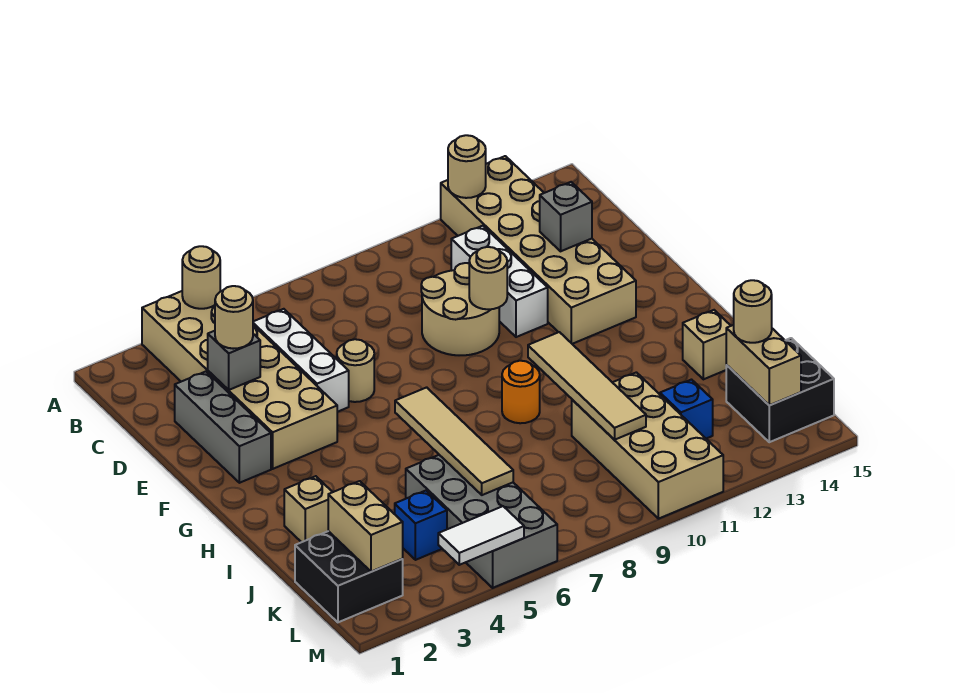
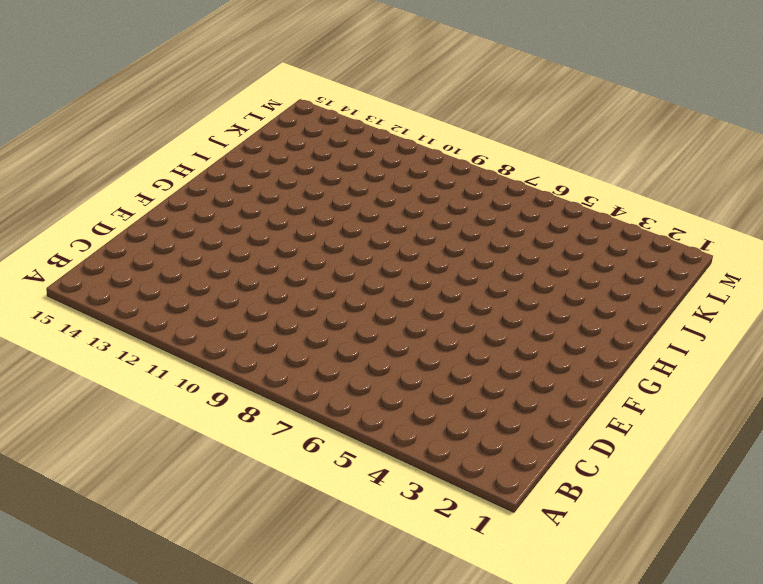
none -> tan 2x6 brick [142,291,337,469]
none -> tan 2x6 brick [441,156,636,344]
none -> white 1x3 brick [253,309,349,412]

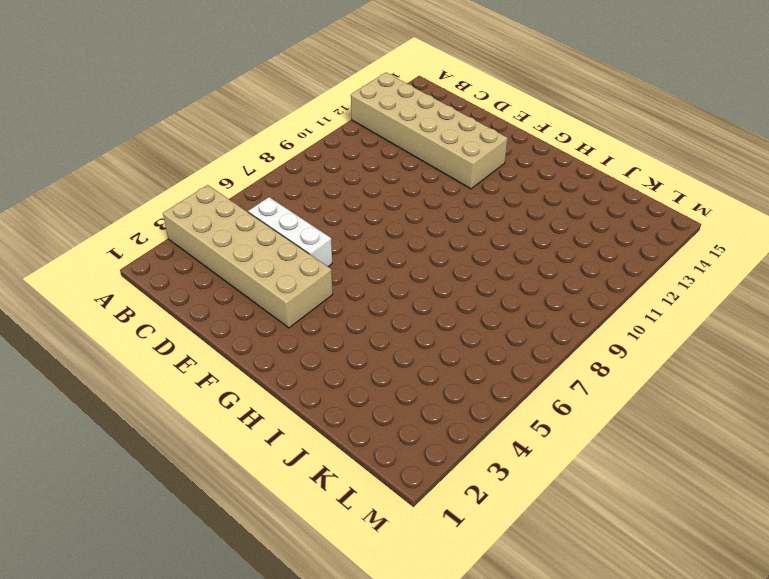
none -> white 1x3 brick [451,226,548,337]
none -> grey 1x3 brick [175,372,271,483]
none -> tan 2x2 round brick [421,263,499,355]

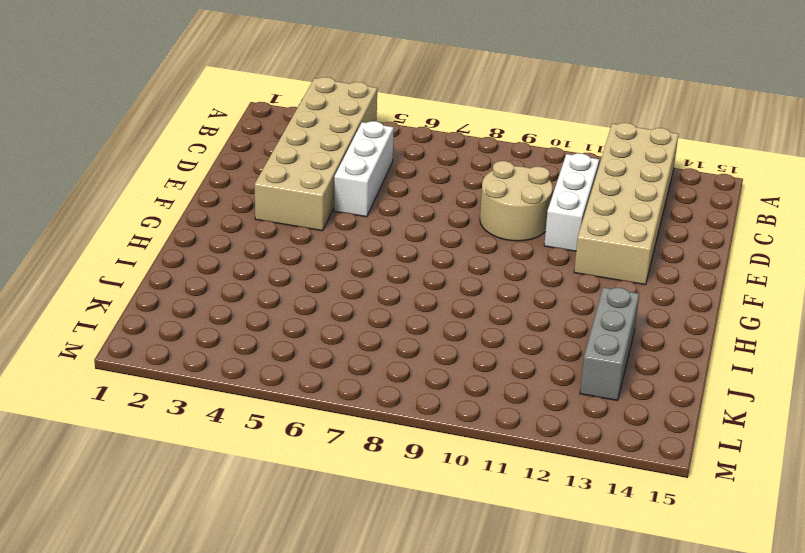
grey 1x3 brick [580,287,639,401] -> grey 1x3 brick moved to [175,372,271,483]
none -> tan 1x1 round brick [337,339,374,402]
none -> orange 1x1 round brick [502,361,540,423]
none -> tan 1x1 brick [284,476,332,542]

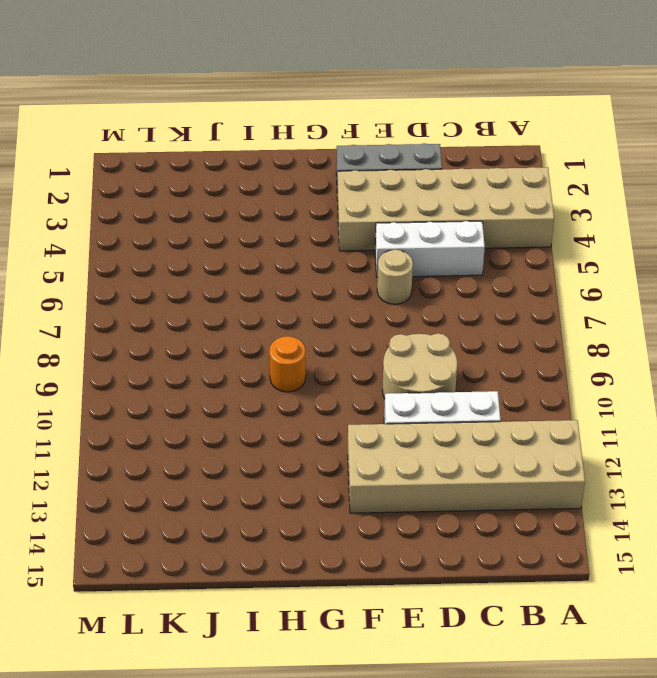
none -> tan 1x1 brick [284,476,332,542]
none -> tan 1x1 brick [683,310,731,379]
none -> grey 2x4 brick [406,455,557,588]

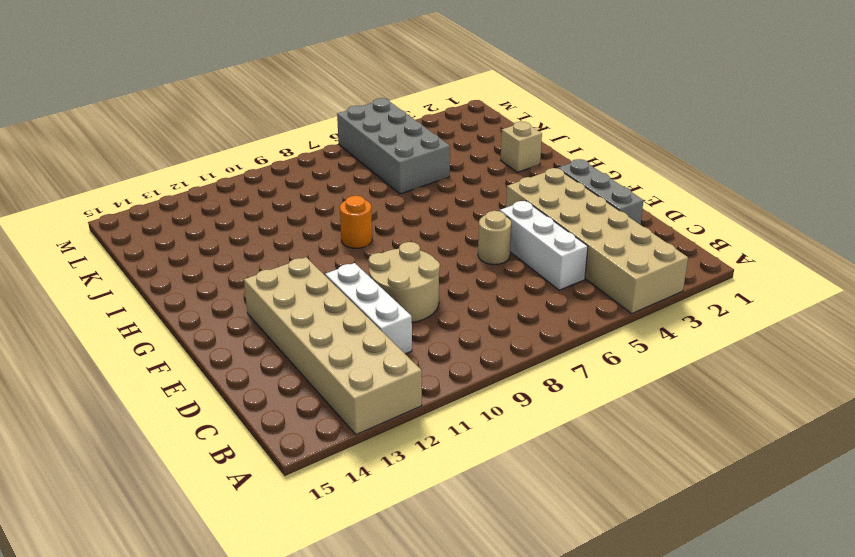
none -> tan 1x1 brick [683,310,731,379]
none -> tan 2x4 brick [572,372,723,519]
none -> black 2x2 brick [295,531,403,622]

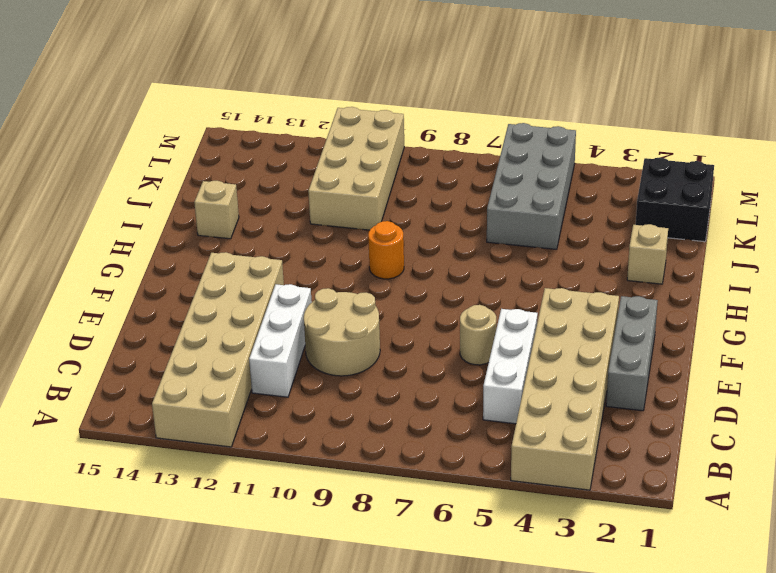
none -> blue 1x1 brick [395,491,447,560]
none -> blue 1x1 brick [660,380,713,439]
none -> black 2x2 brick [726,338,834,442]

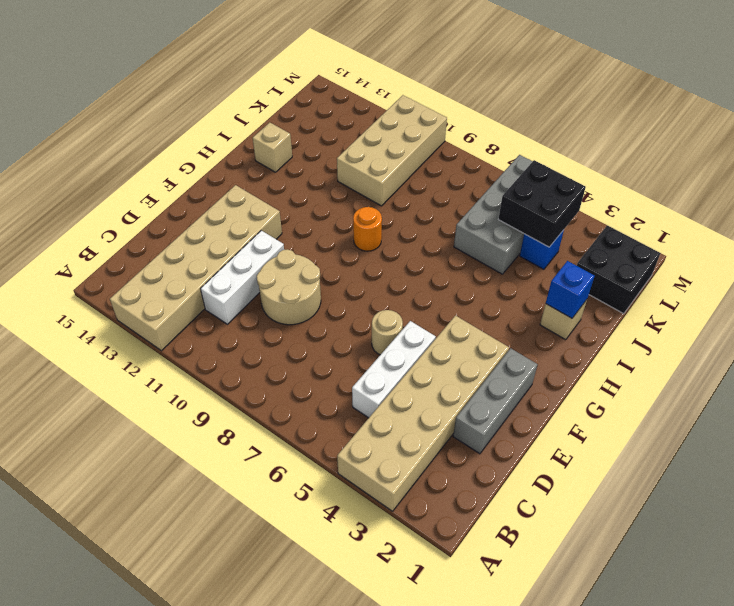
blue 1x1 brick [546,261,594,318] -> blue 1x1 brick moved to [660,380,713,439]
black 2x2 brick [498,160,586,247] -> black 2x2 brick moved to [726,338,834,442]
none -> tan 1x1 round brick [182,246,220,309]
none -> tan 1x1 round brick [448,135,486,198]
none -> grey 1x1 brick [208,331,260,390]

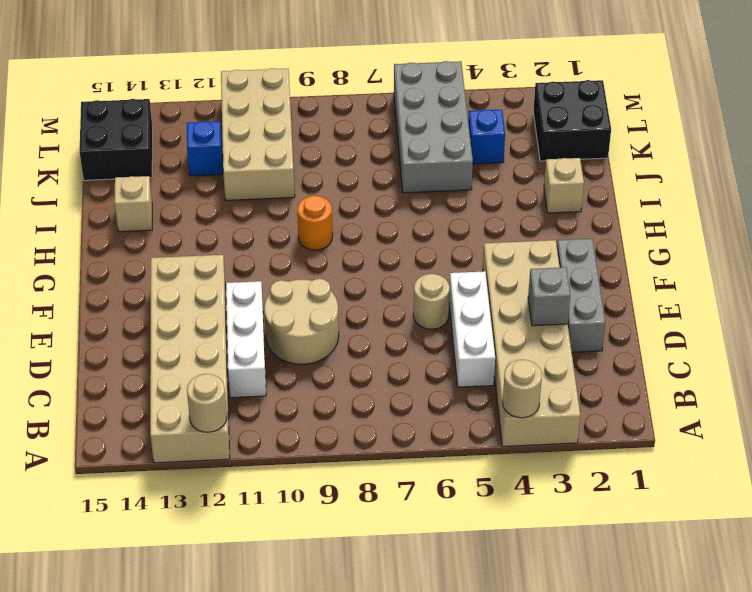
none -> grey 1x1 brick [540,182,592,251]
none -> tan 1x1 round brick [469,247,507,309]
none -> tan 1x4 tile [395,387,513,495]

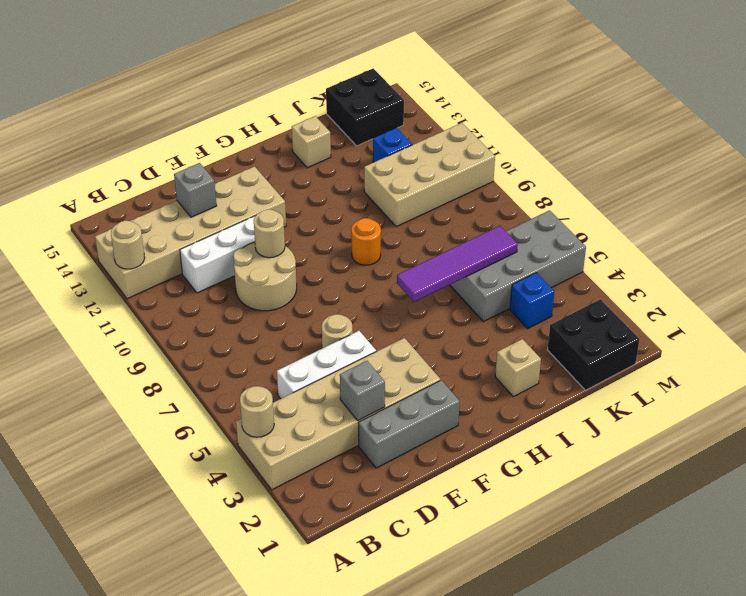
purple 1x4 tile [397,226,518,302] -> tan 1x4 tile [395,387,513,495]
none -> tan 1x4 tile [528,332,646,440]
none -> tan 1x2 brick [328,481,403,572]
none -> tan 1x2 brick [726,325,801,405]

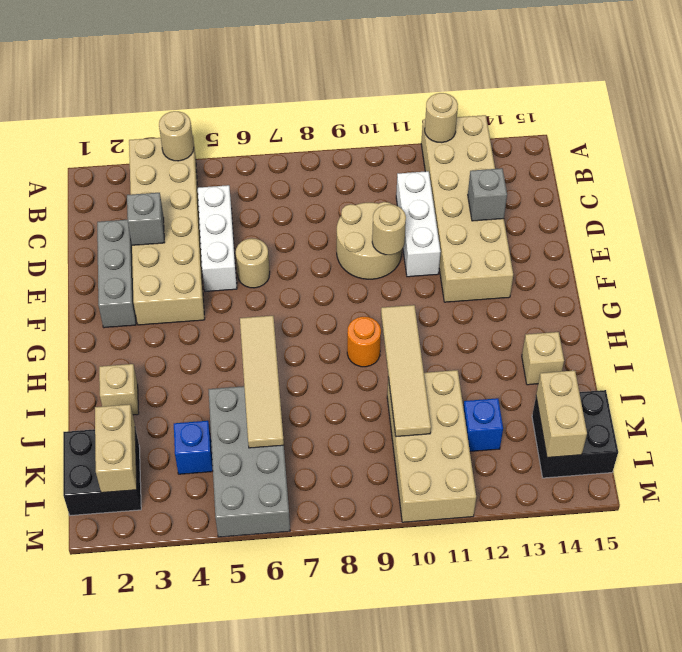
none -> white 1x2 tile [438,506,524,565]
none -> tan 1x1 round brick [215,286,253,349]
none -> tan 1x1 round brick [734,280,772,343]

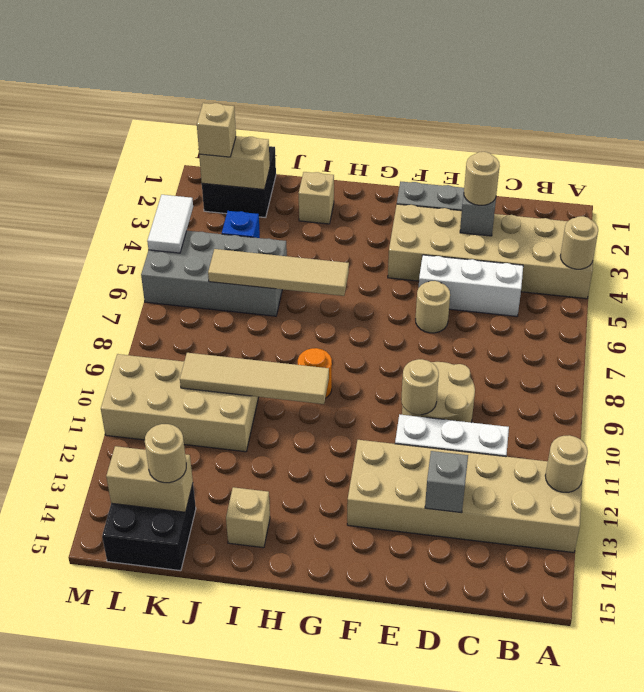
tan 1x1 brick [197,103,236,157] -> none
none -> blue 1x1 brick [660,380,713,439]

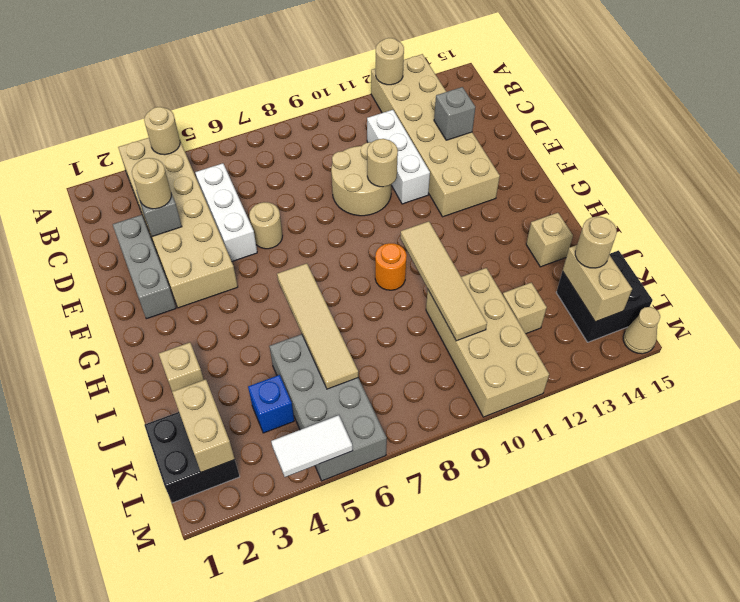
tan 1x1 brick [503,283,547,334] -> blue 1x1 brick [660,380,713,439]
tan 1x1 cone [623,307,660,354] -> none

